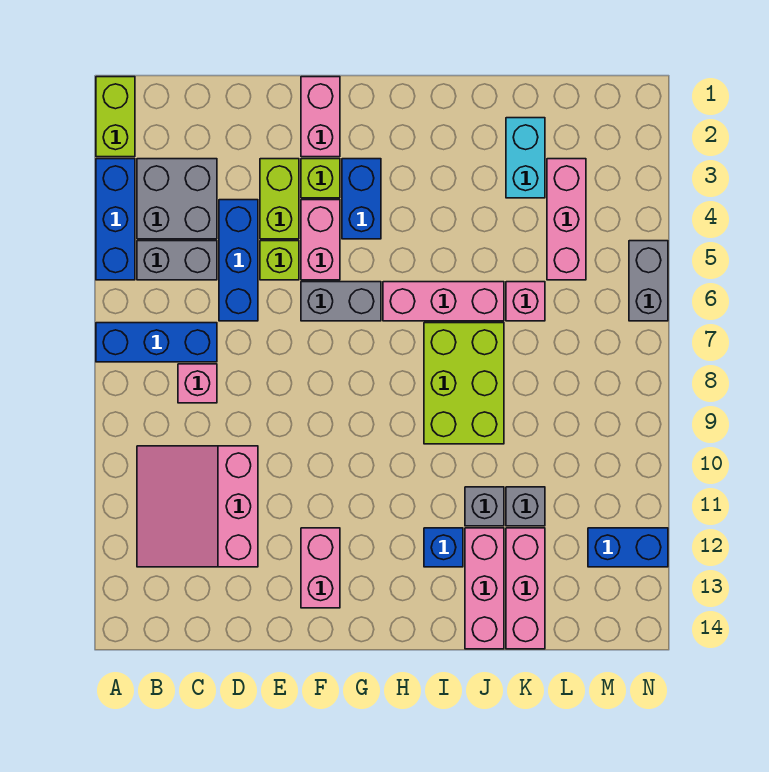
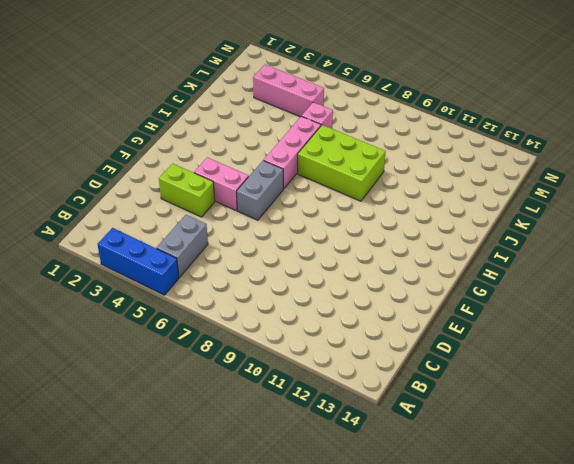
none -> lime 1x2 brick [96,77,135,157]
none -> blue 1x3 brick [96,323,217,362]
none -> grey 2x2 brick [137,159,217,239]

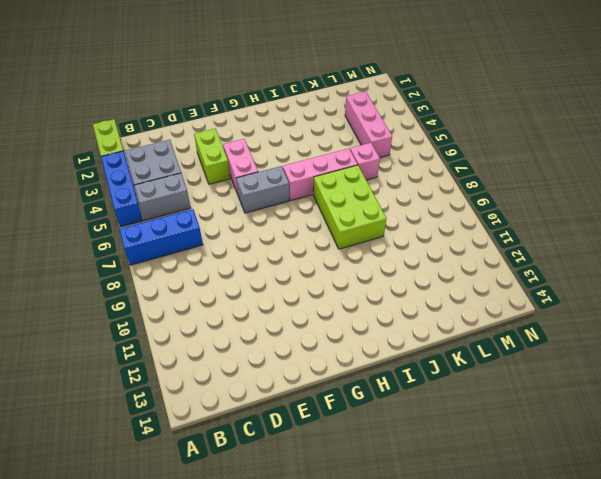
none -> pink 3x3 slope [137,446,258,567]
none -> pink 1x1 brick [178,364,217,403]
none -> blue 1x3 brick [219,200,258,321]

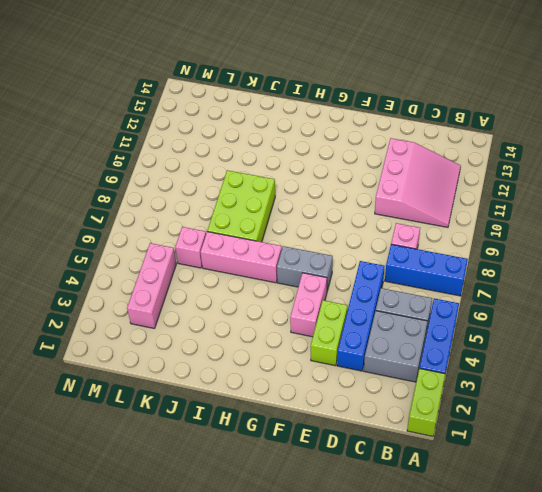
blue 1x4 brick [337,261,385,371] -> blue 1x3 brick [219,200,258,321]
none -> lime 1x1 brick [260,241,299,280]
none -> pink 1x2 brick [301,77,340,157]
none -> lime 1x1 brick [301,159,340,198]

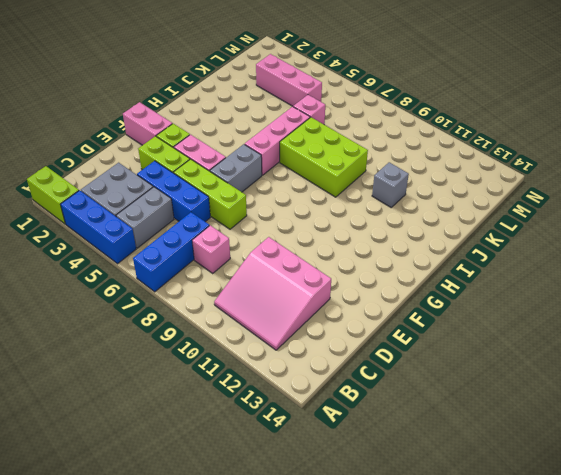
lime 1x3 brick [174,159,247,229] -> lime 1x1 brick [260,241,299,280]
none -> pink 1x2 brick [301,528,340,608]
none -> blue 1x2 brick [342,159,381,239]
none -> blue 1x1 brick [424,528,463,567]

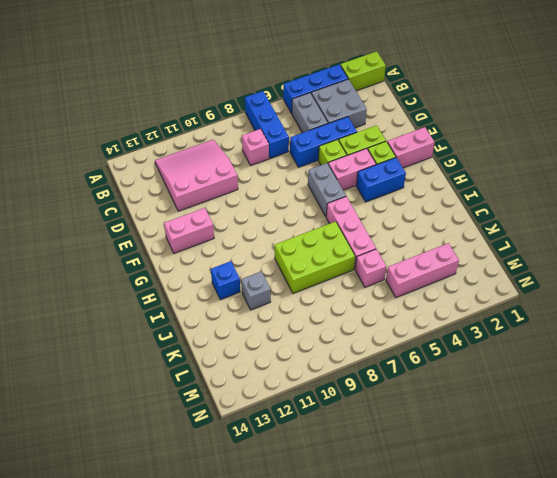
none -> pink 1x3 brick [465,528,504,649]
none -> cyan 1x2 brick [506,118,545,198]
none -> grey 1x1 brick [506,487,545,526]

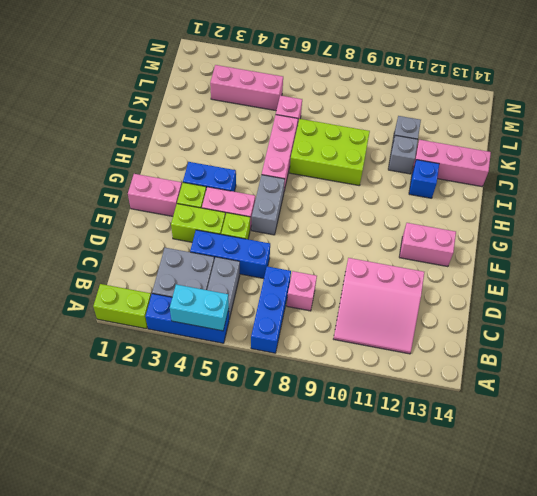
cyan 1x2 brick [170,284,229,331] -> cyan 1x2 brick moved to [506,118,545,198]
none -> pink 1x3 brick [506,528,545,649]
none -> blue 1x2 brick [588,528,668,567]
none -> grey 1x2 brick [629,241,668,321]

